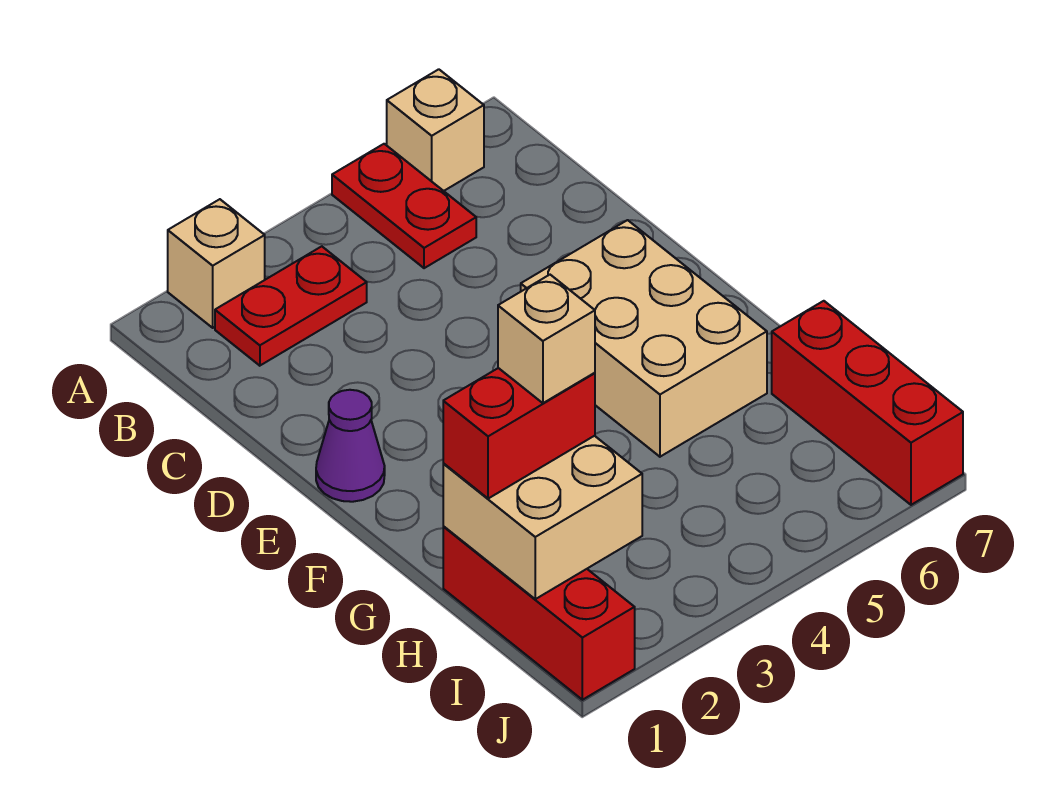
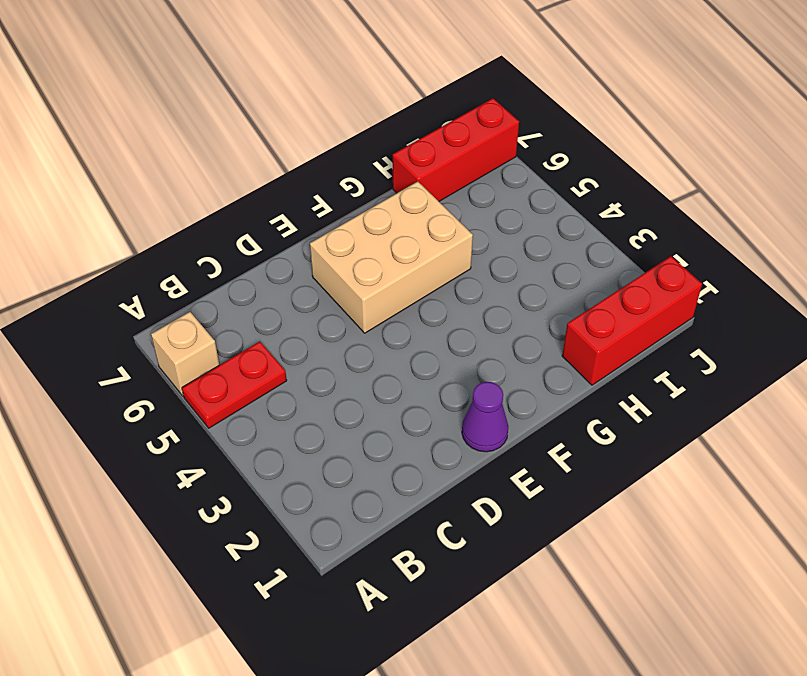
none -> tan 1x1 brick [168,199,265,328]
none -> red 1x2 plate [215,246,367,366]

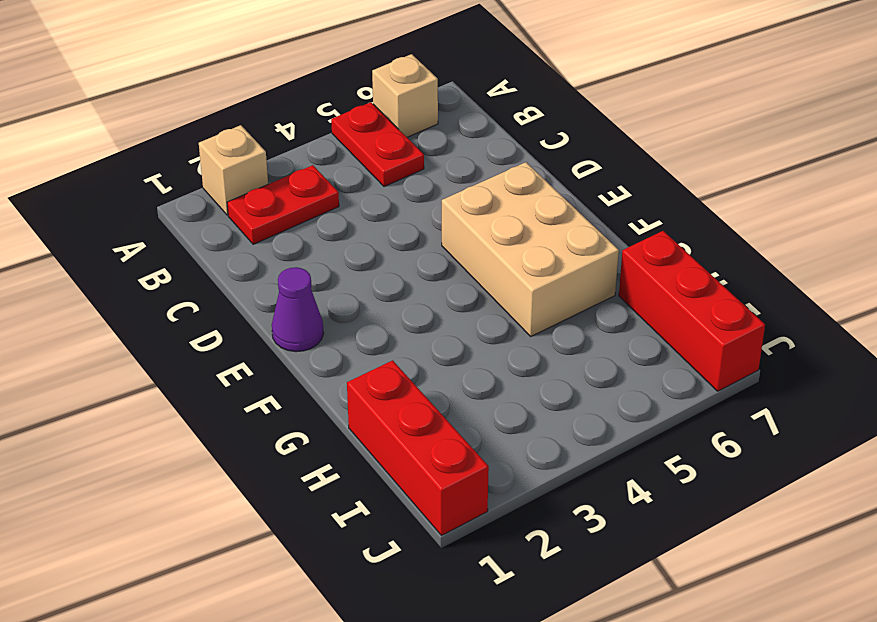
none -> tan 2x2 brick [443,436,642,599]
none -> red 1x2 brick [443,368,595,499]

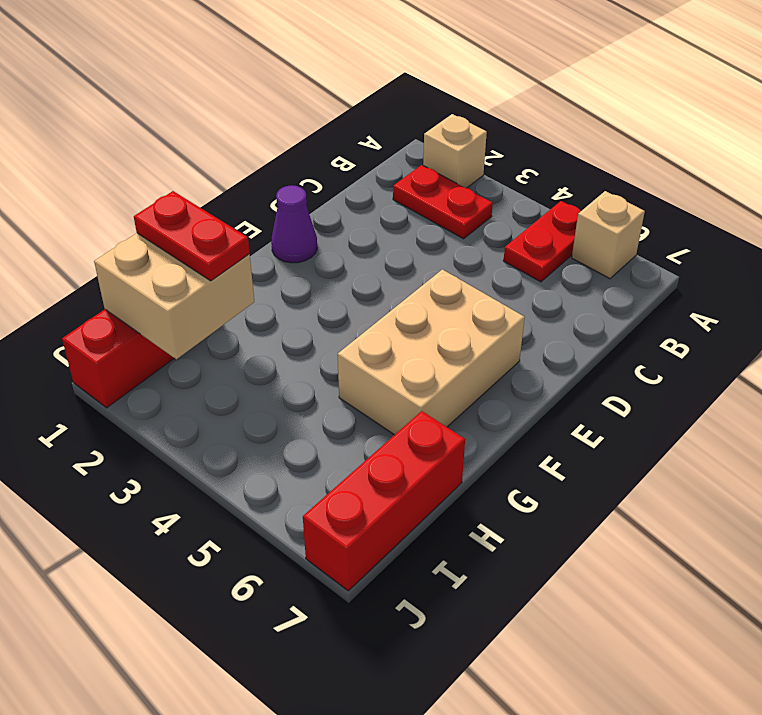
red 1x2 plate [134,191,250,281] -> red 1x2 brick [443,368,595,499]
none -> tan 1x1 brick [498,275,595,403]

